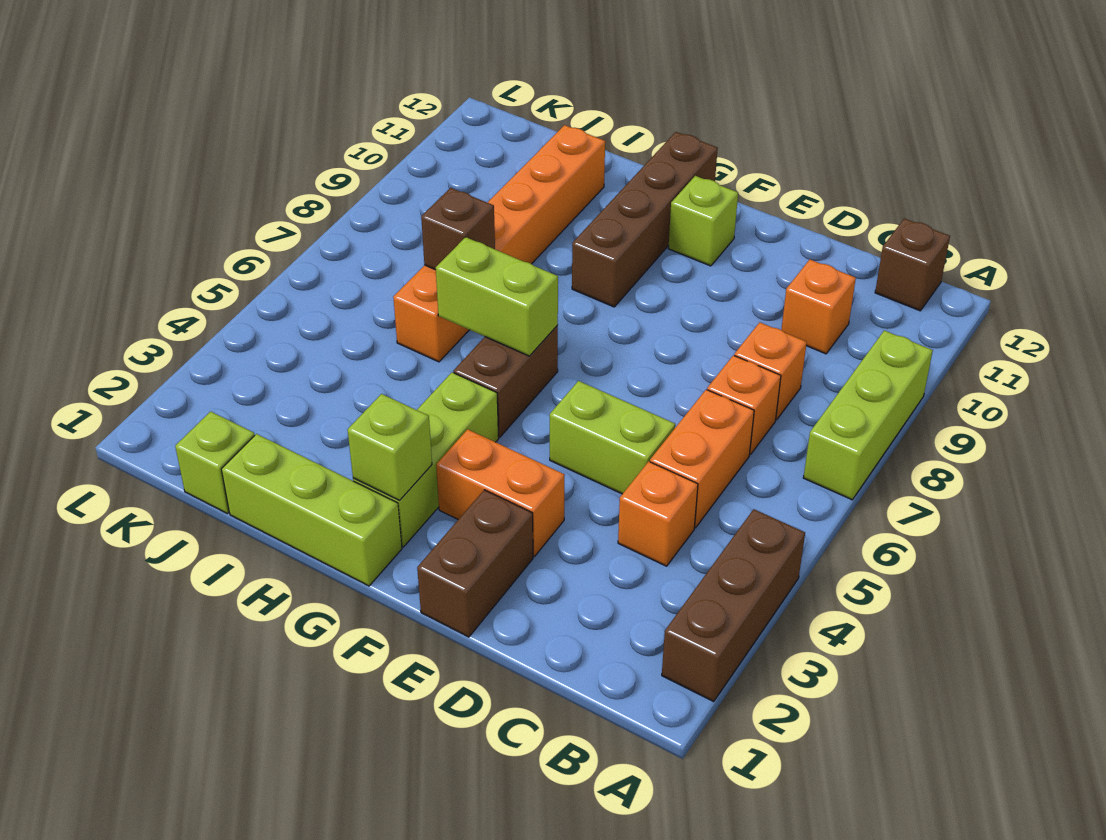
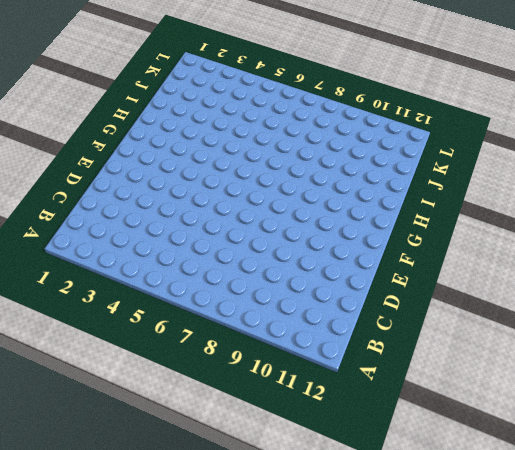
none -> brown 1x3 brick [662,509,805,701]
none -> lime 1x3 brick [803,330,933,500]
none -> brown 1x1 brick [875,218,950,311]

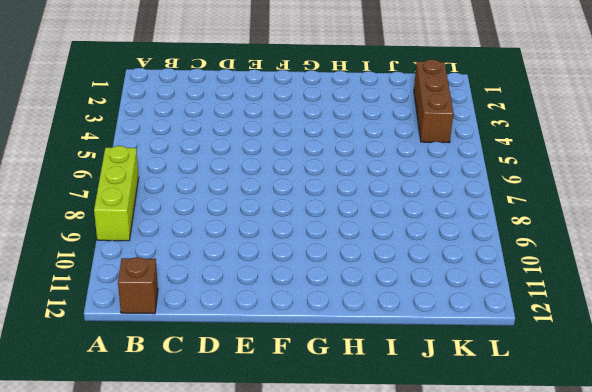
brown 1x3 brick [414,59,453,143] -> brown 1x3 brick moved to [662,509,805,701]
none -> orange 1x1 brick [618,462,698,566]
none -> orange 1x2 brick [650,390,754,528]
none -> orange 1x1 brick [707,355,781,455]

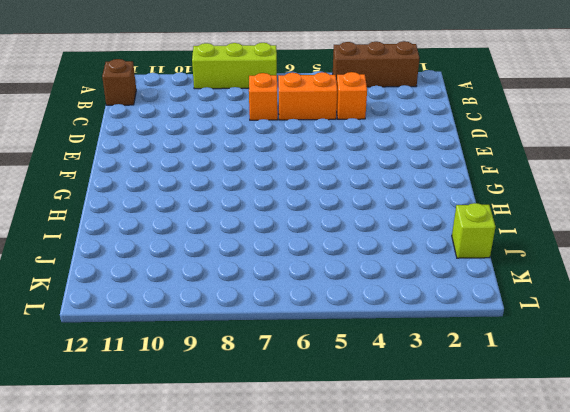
none -> orange 1x1 brick [734,322,807,420]
none -> orange 1x1 brick [781,260,856,354]
none -> lime 1x2 brick [550,381,675,494]

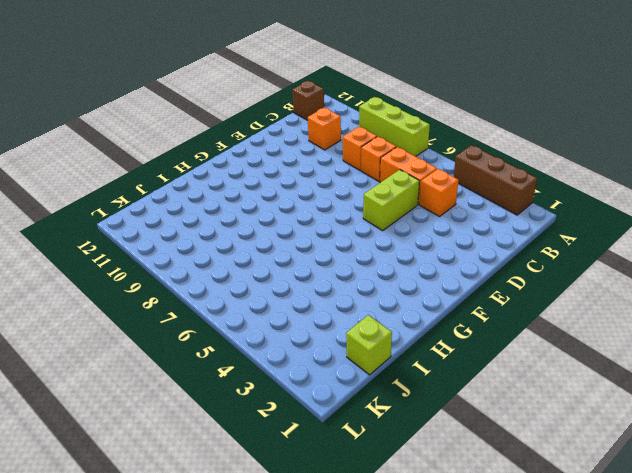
none -> brown 1x2 brick [417,490,533,637]
none -> orange 1x2 brick [436,429,565,557]
none -> lime 1x1 brick [668,176,738,266]

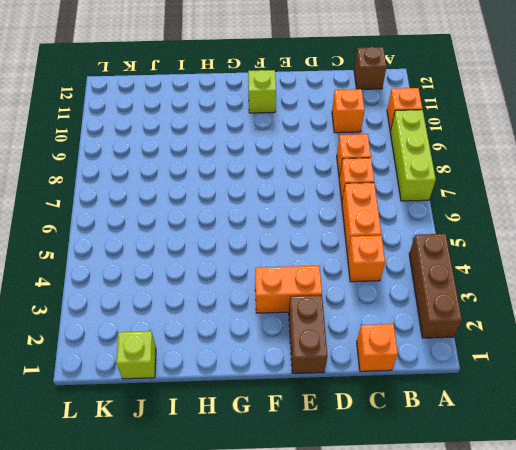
orange 1x1 brick [387,88,422,131] -> none
orange 1x1 brick [357,324,398,371] -> none
none -> lime 1x2 brick [550,381,675,494]
none -> lime 1x3 brick [221,434,402,586]
none -> lime 1x3 brick [353,372,499,547]

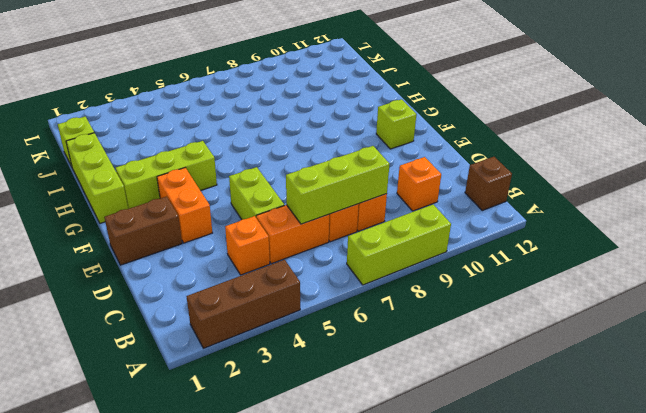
lime 1x3 brick [286,146,390,224] -> none
none -> brown 1x2 brick [453,325,558,437]
none -> brown 1x4 brick [572,132,718,307]
none -> orange 1x6 brick [393,125,605,362]

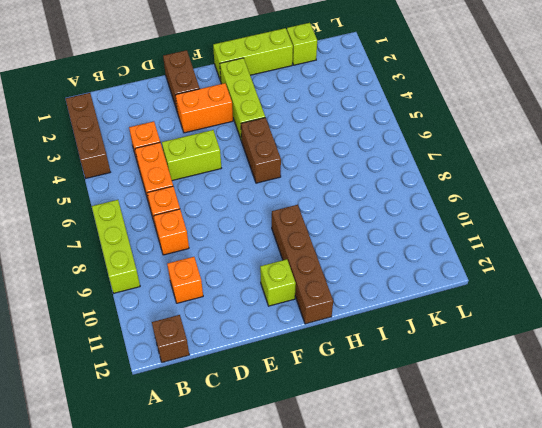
none -> orange 1x6 brick [393,125,605,362]
none -> lime 1x1 brick [348,394,432,500]
none -> lime 1x2 brick [436,237,558,356]

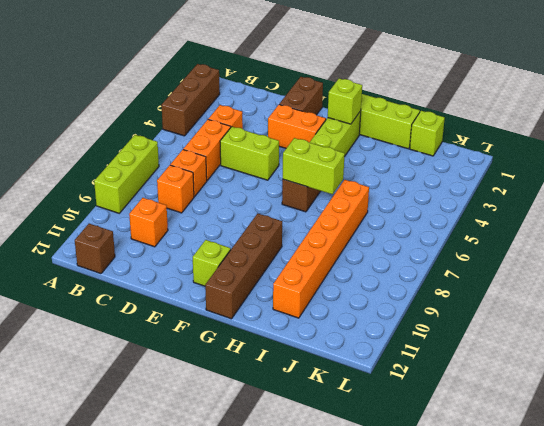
none -> brown 1x1 brick [421,188,495,270]

